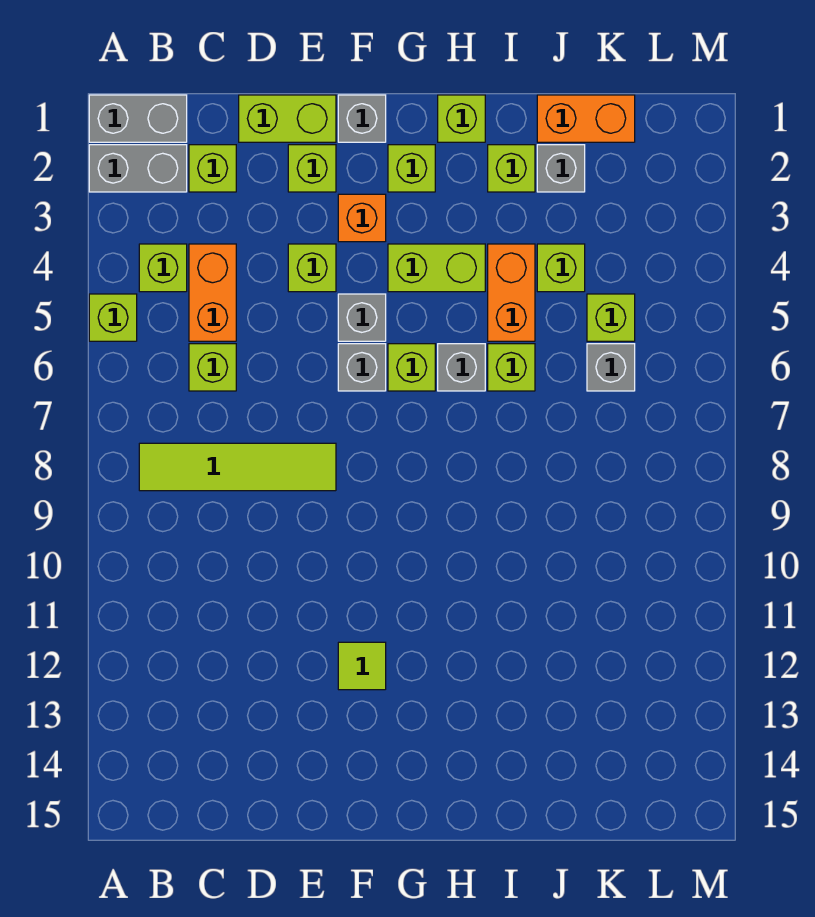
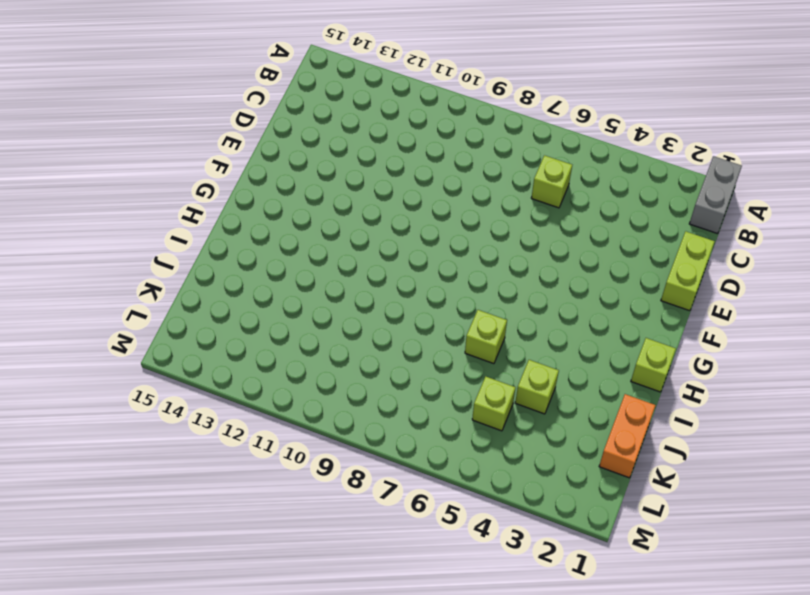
none -> grey 1x2 brick [89,145,187,192]
none -> lime 1x1 brick [89,294,137,341]
none -> lime 1x1 brick [139,244,187,292]

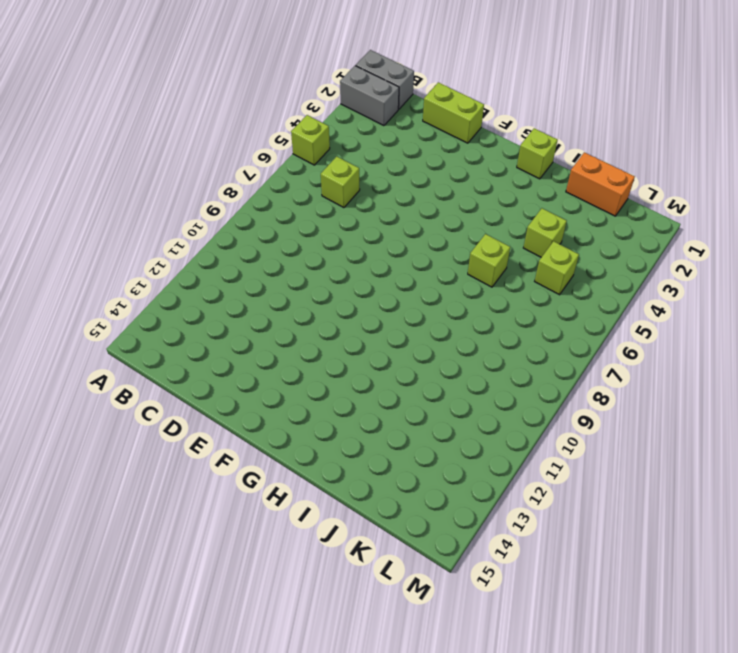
none -> lime 1x1 brick [139,244,187,292]
none -> lime 1x4 tile [139,443,336,491]
none -> lime 1x1 brick [189,145,236,192]

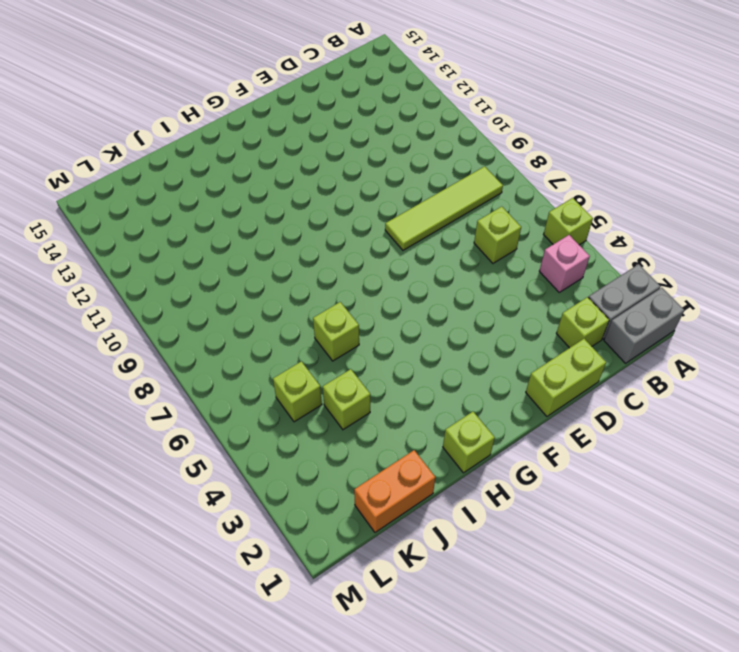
pink 1x1 brick [539,235,590,292] -> lime 1x1 brick [139,244,187,292]
none -> orange 1x2 brick [189,244,236,341]
none -> lime 1x1 brick [288,145,336,192]
none -> lime 1x1 brick [288,244,336,292]

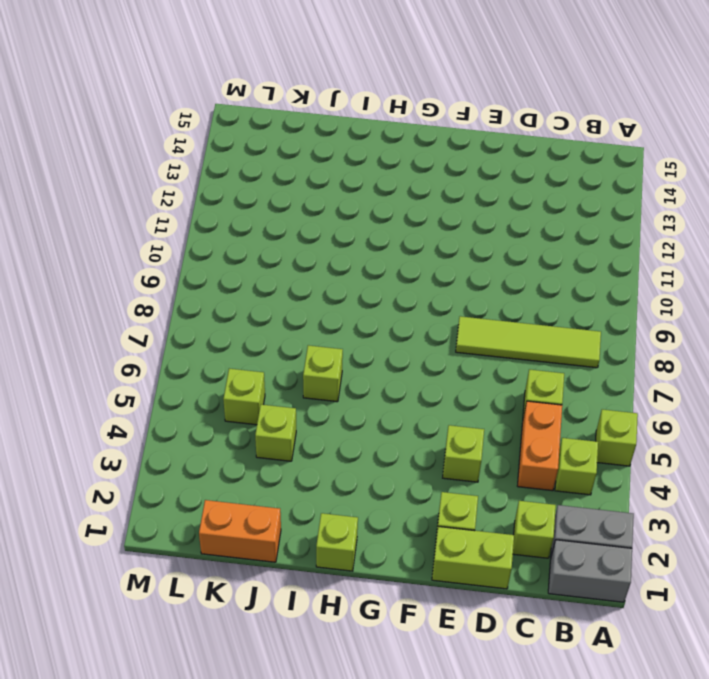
none -> grey 1x1 brick [338,95,386,142]
none -> orange 1x1 brick [338,194,386,242]
none -> grey 1x1 brick [338,294,386,341]

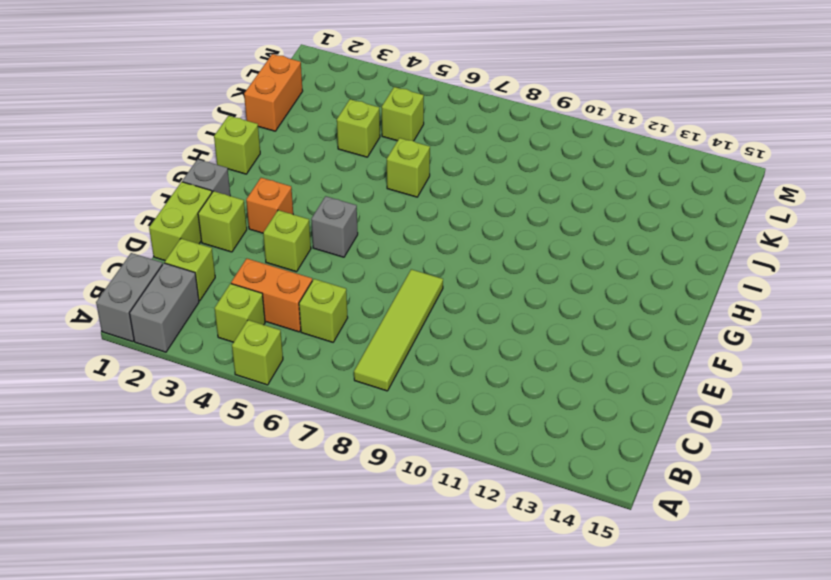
none -> grey 1x1 brick [338,344,386,391]
none -> lime 1x1 tile [338,642,386,690]
none -> lime 1x1 brick [388,145,435,192]

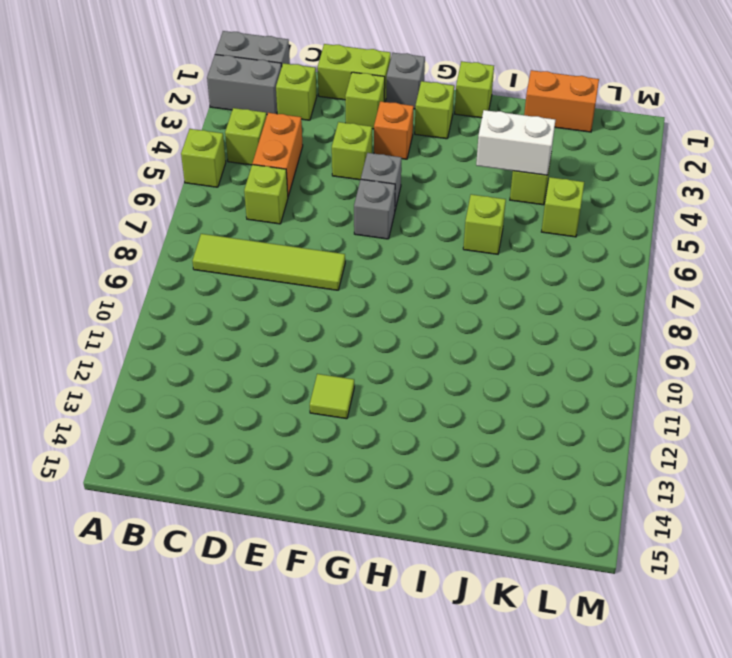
white 1x2 brick [476,110,555,175] -> none
none -> lime 1x2 brick [388,244,485,292]
none -> lime 1x1 brick [388,344,435,391]
none -> grey 1x1 brick [438,344,485,391]

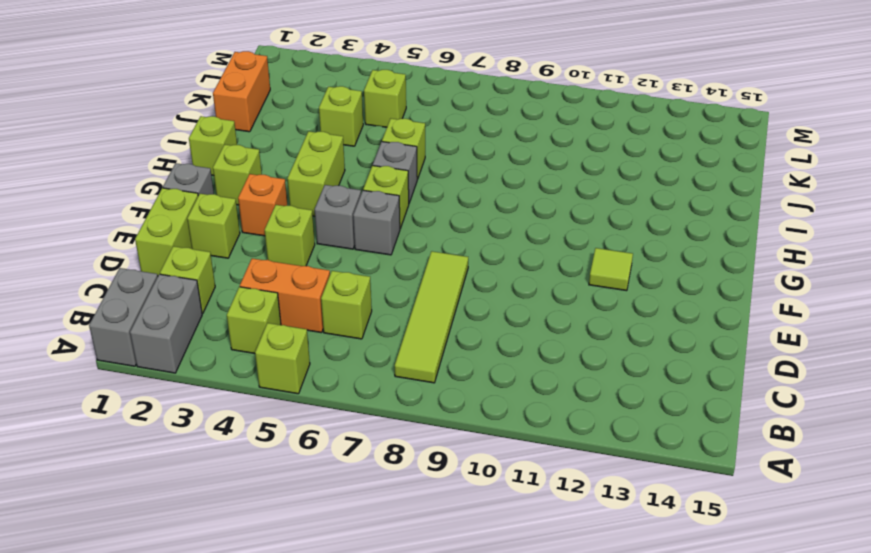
none -> lime 1x1 brick [488,145,535,192]
none -> orange 1x2 brick [488,244,535,341]
none -> grey 1x1 brick [537,145,585,192]

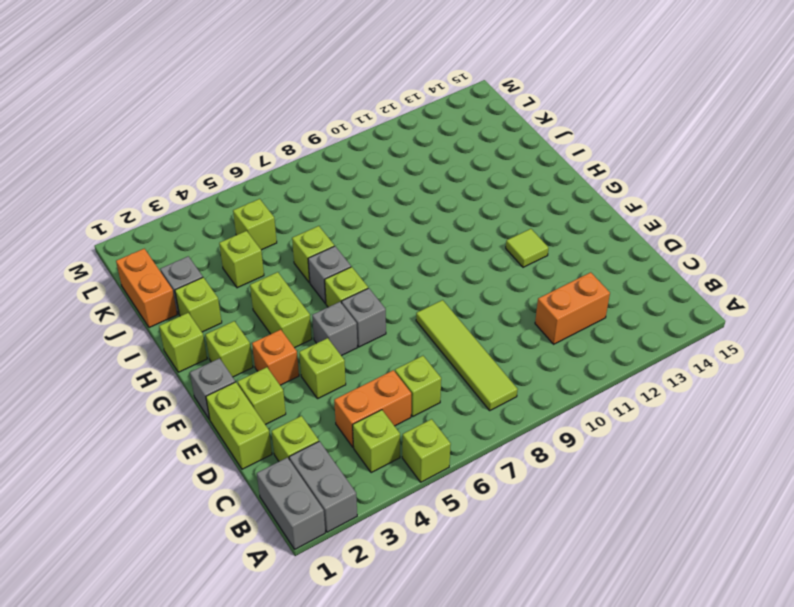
orange 1x2 brick [535,272,610,344] -> orange 1x2 brick moved to [488,244,535,341]
none -> grey 1x1 brick [587,344,635,391]

